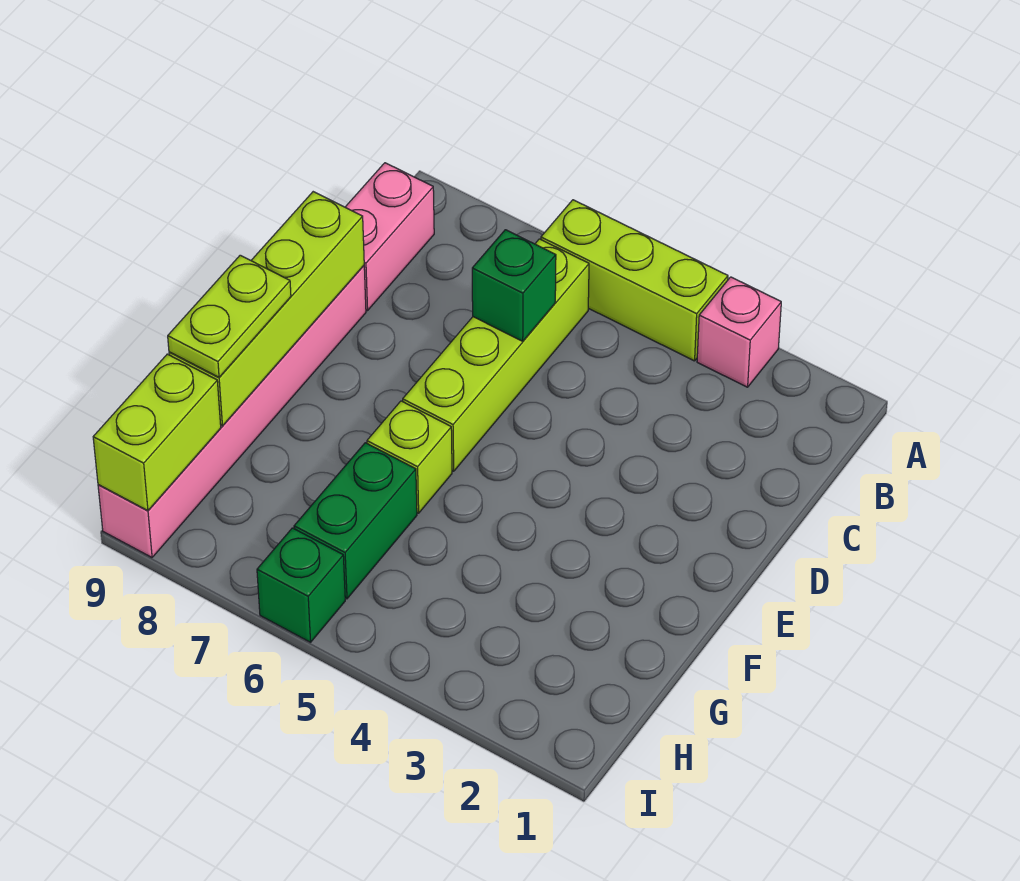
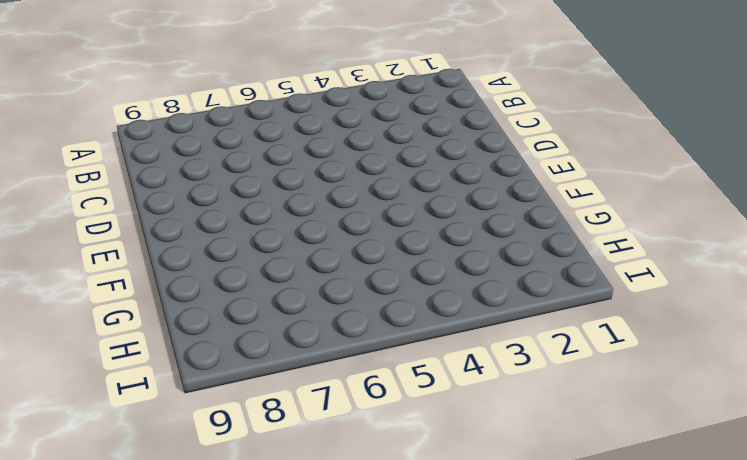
none -> pink 1x1 brick [697,277,781,387]
none -> lime 1x3 brick [541,200,728,361]
none -> lime 1x4 brick [403,239,589,471]

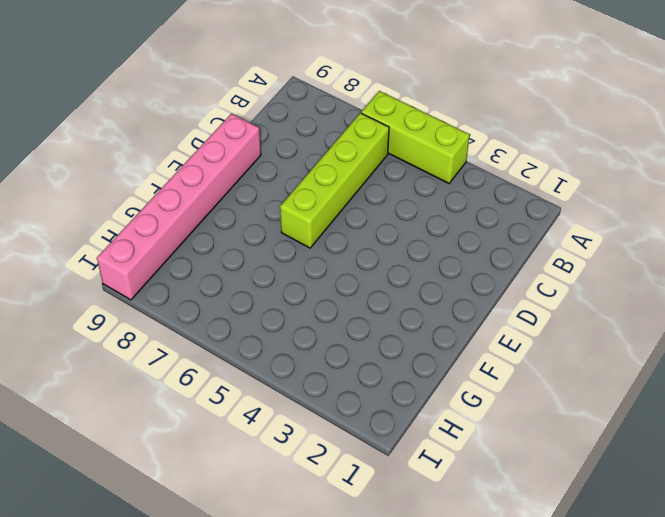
none -> pink 1x1 brick [697,277,781,387]
none -> pink 1x2 brick [345,163,434,311]
none -> lime 1x1 brick [367,401,452,513]

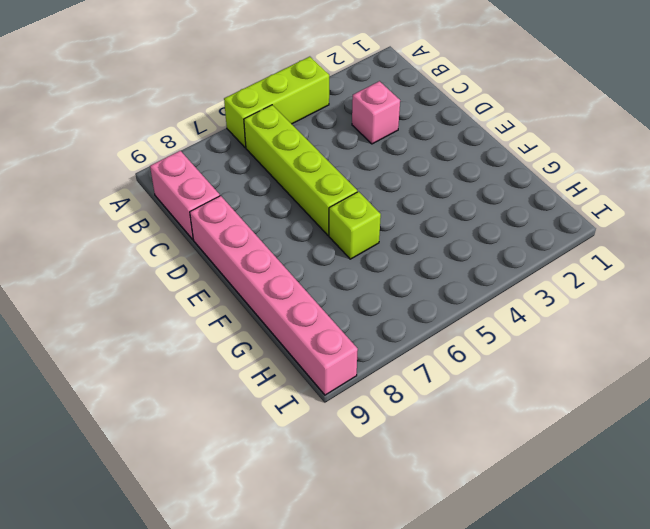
pink 1x1 brick [352,81,400,144] -> pink 1x1 brick moved to [697,277,781,387]
none -> green 1x2 brick [294,443,417,599]
none -> green 1x1 brick [257,528,345,642]
none -> green 1x1 brick [472,230,556,341]

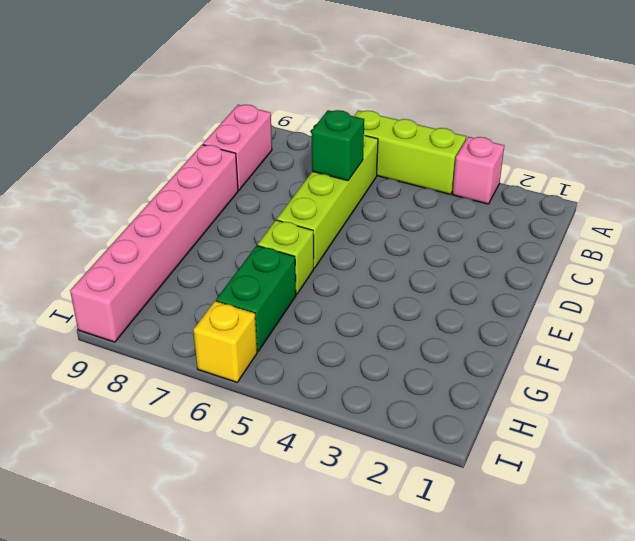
yellow 1x1 brick [193,301,257,382] -> green 1x1 brick [257,528,345,642]
none -> lime 1x4 brick [169,192,364,426]
none -> lime 1x2 brick [93,354,221,511]
none -> lime 1x2 plate [168,255,291,377]

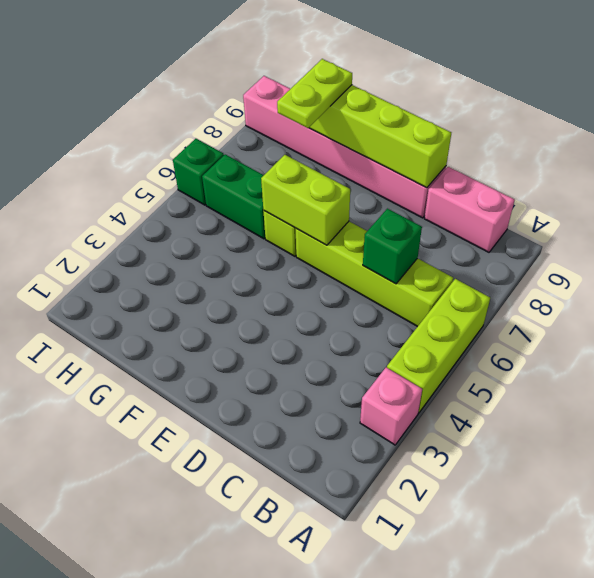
lime 1x2 brick [261,155,350,245] -> lime 1x2 brick moved to [93,354,221,511]
lime 1x2 plate [277,59,352,128] -> lime 1x2 plate turned to [168,255,291,377]

